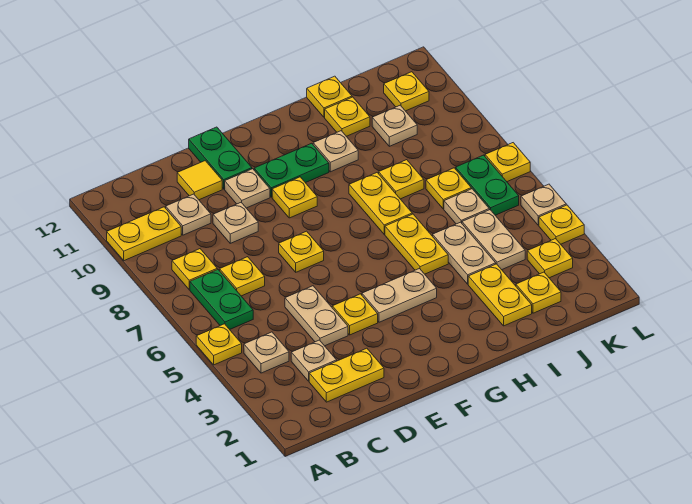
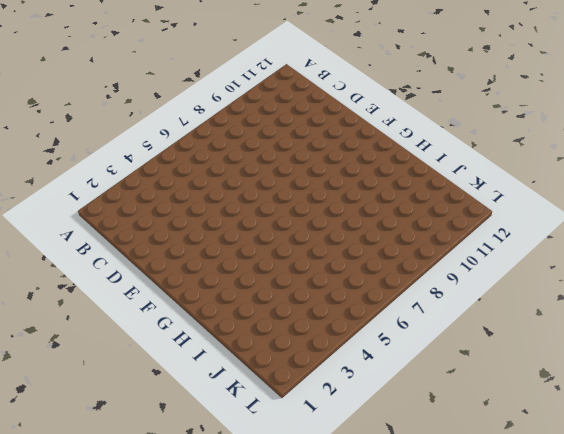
none -> yellow 1x1 plate [196,324,242,365]
none -> yellow 1x2 plate [107,207,181,261]
none -> tan 1x1 plate [244,332,289,373]
none -> green 1x2 plate [190,269,253,329]

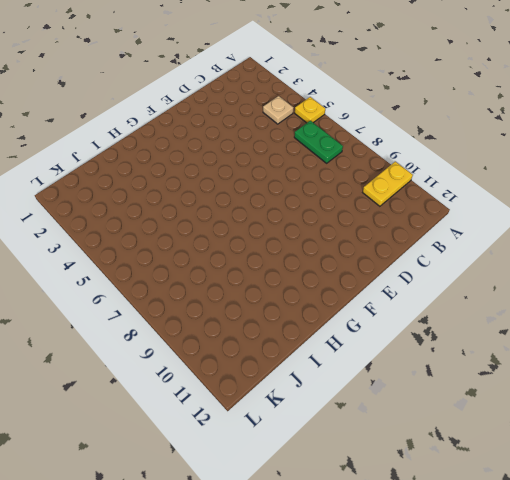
none -> yellow 1x1 plate [172,249,217,290]
none -> yellow 1x2 plate [309,348,384,402]
none -> tan 1x1 plate [291,340,337,381]
none -> yellow 1x1 plate [220,257,265,296]

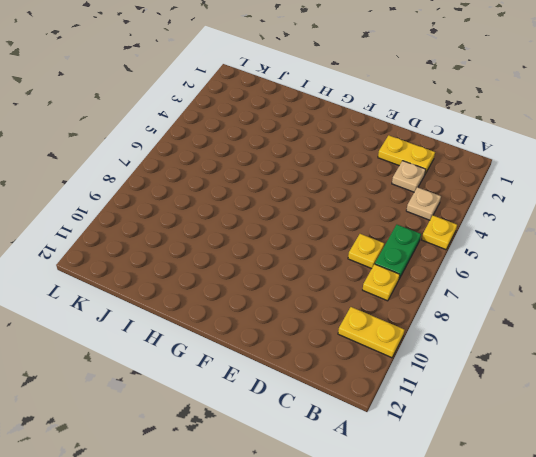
none -> tan 1x1 plate [166,194,211,235]
none -> tan 1x2 plate [285,286,348,346]
none -> tan 1x1 plate [213,202,258,243]
none -> yellow 1x1 tile [177,161,222,200]

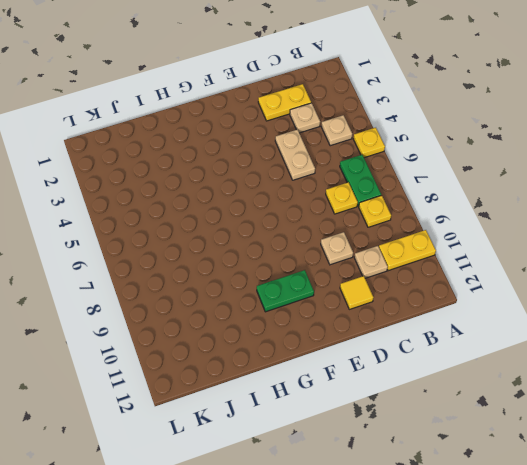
none -> yellow 1x1 plate [332,294,378,335]
none -> yellow 1x1 plate [279,231,324,272]
none -> tan 1x1 plate [225,169,270,208]
none -> green 1x2 plate [189,127,252,189]

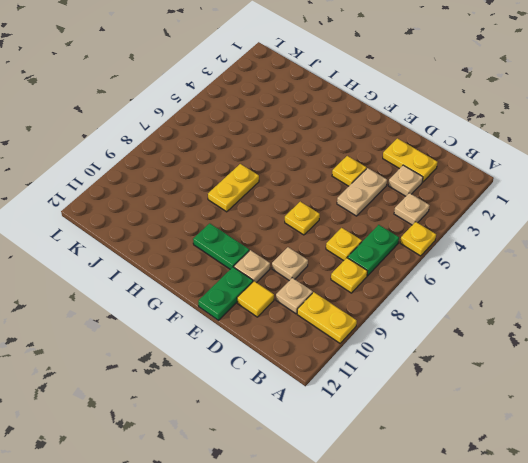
none -> tan 1x2 plate [362,269,437,322]
none -> yellow 1x1 plate [272,177,317,218]
none -> yellow 1x2 plate [385,214,448,274]
none -> tan 1x1 plate [313,131,358,172]

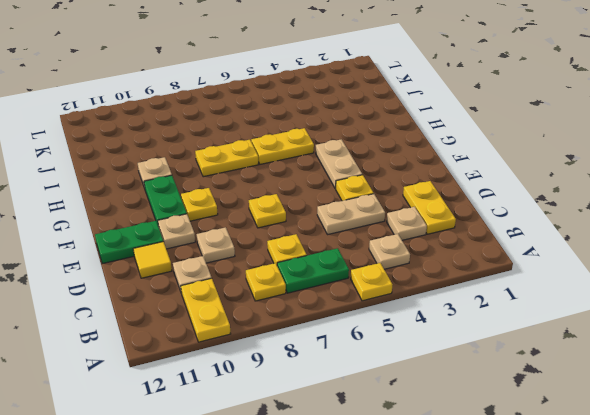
none -> yellow 1x2 plate [468,264,532,326]
none -> tan 1x2 plate [433,222,496,284]
none -> yellow 1x1 plate [379,160,424,199]
none -> yellow 1x1 plate [325,97,370,136]

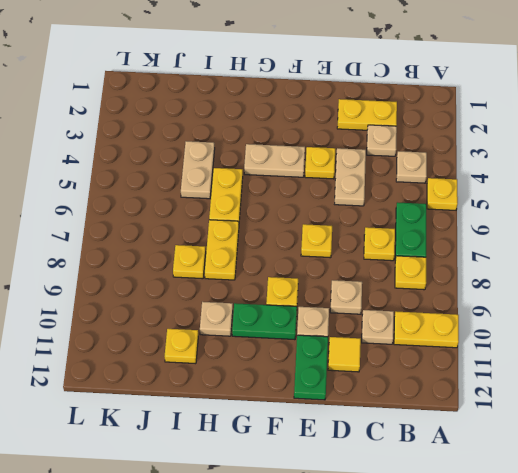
none -> yellow 1x2 plate [468,264,532,326]
none -> yellow 1x1 plate [307,76,352,117]
none -> yellow 1x1 plate [516,272,561,313]
none -> tan 1x2 plate [462,210,525,270]

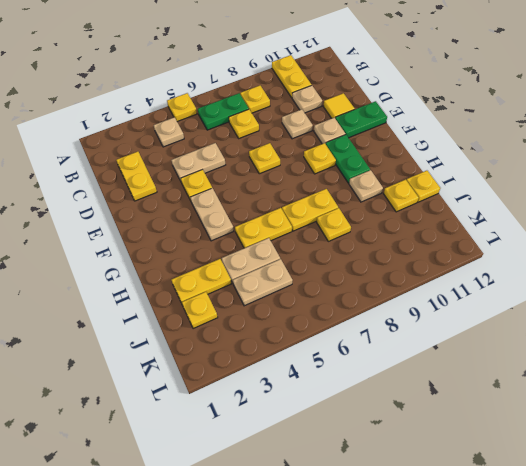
none -> tan 1x1 plate [291,340,337,381]
none -> tan 1x1 plate [444,189,489,224]
none -> yellow 1x1 plate [426,168,471,209]
none -> tan 1x1 plate [372,105,417,146]

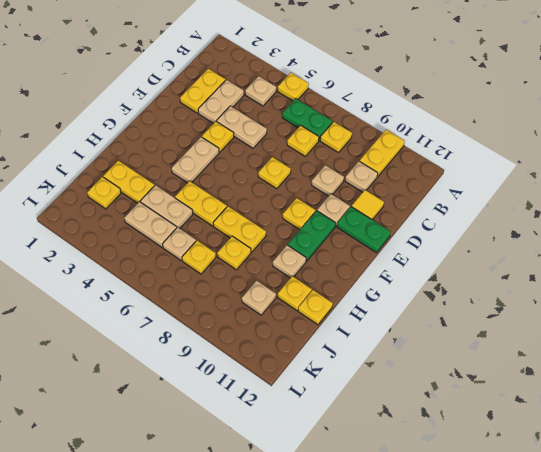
tan 1x2 plate [198,80,244,124] -> tan 1x1 plate [291,340,337,381]
none -> yellow 1x1 plate [527,239,573,278]
none -> green 1x2 plate [456,155,519,215]
none -> yellow 1x1 plate [384,72,429,111]
none -> yellow 1x1 plate [539,205,584,244]

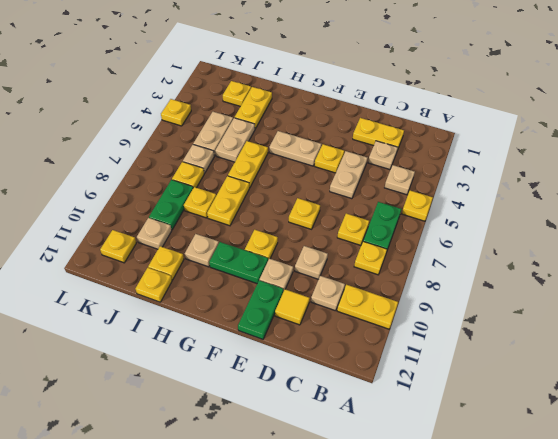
green 1x2 plate [149,180,193,230] -> green 1x2 plate moved to [456,155,519,215]
none -> yellow 1x1 plate [527,239,573,278]
none -> tan 1x1 plate [521,184,566,225]
none -> yellow 1x1 plate [485,143,530,182]

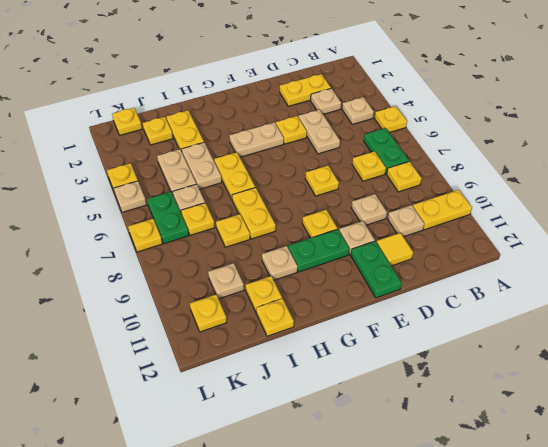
yellow 1x1 plate [112,108,142,135] -> yellow 1x1 plate moved to [527,239,573,278]

